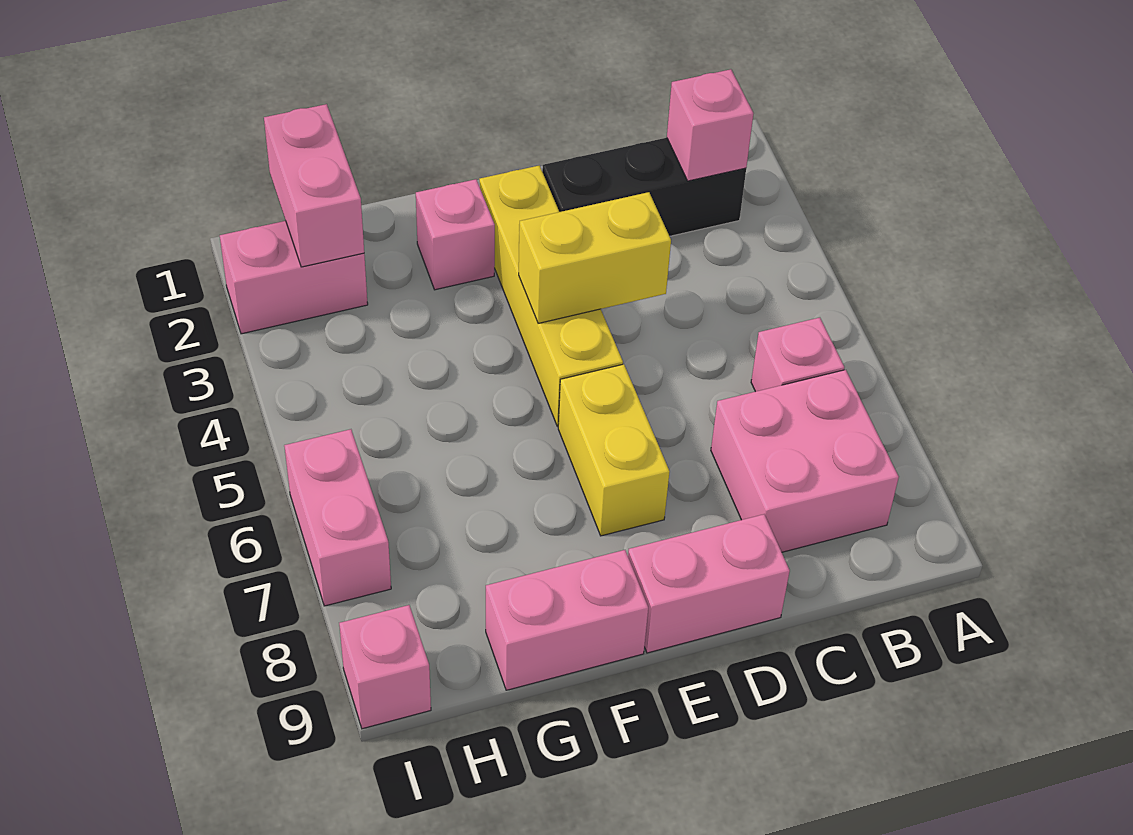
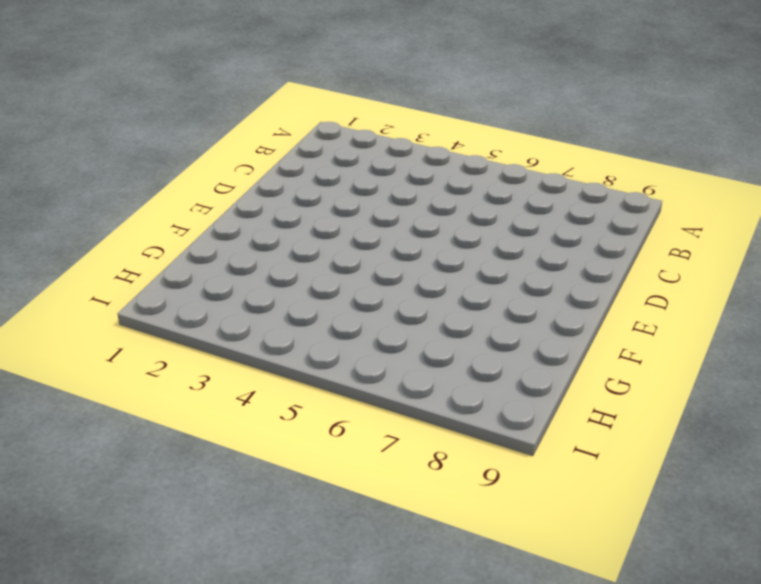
none -> black 1x3 brick [542,138,746,236]
none -> pink 1x1 brick [751,318,844,392]
none -> pink 2x2 brick [711,370,899,552]

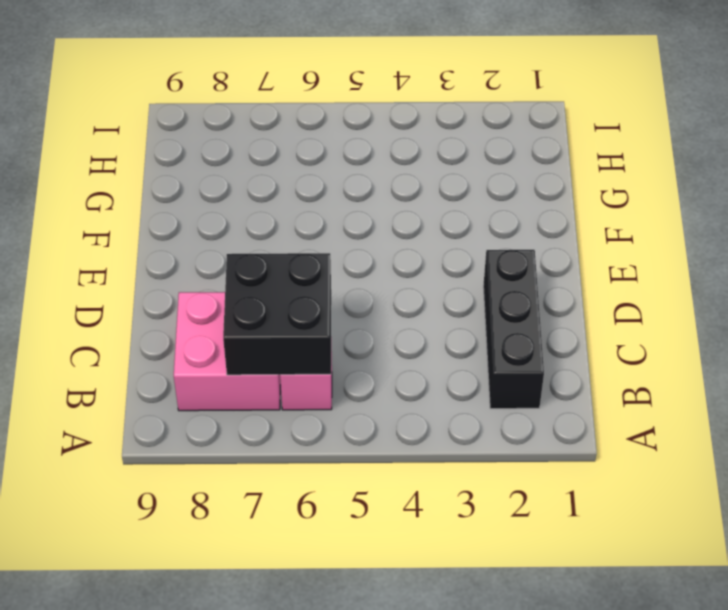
black 2x2 brick [223,253,331,375] -> none
none -> pink 1x2 brick [628,514,790,653]
none -> yellow 1x4 brick [479,166,623,427]
none -> yellow 1x2 brick [558,364,670,536]

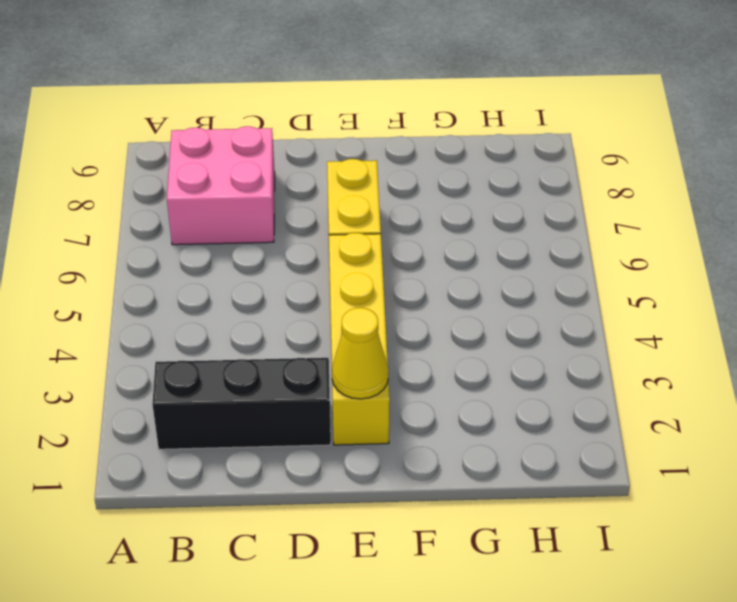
yellow 1x1 cone [332,308,389,399] -> none
none -> pink 1x1 brick [751,318,844,392]
none -> pink 1x2 brick [628,514,790,653]
none -> pink 1x1 brick [416,179,495,290]

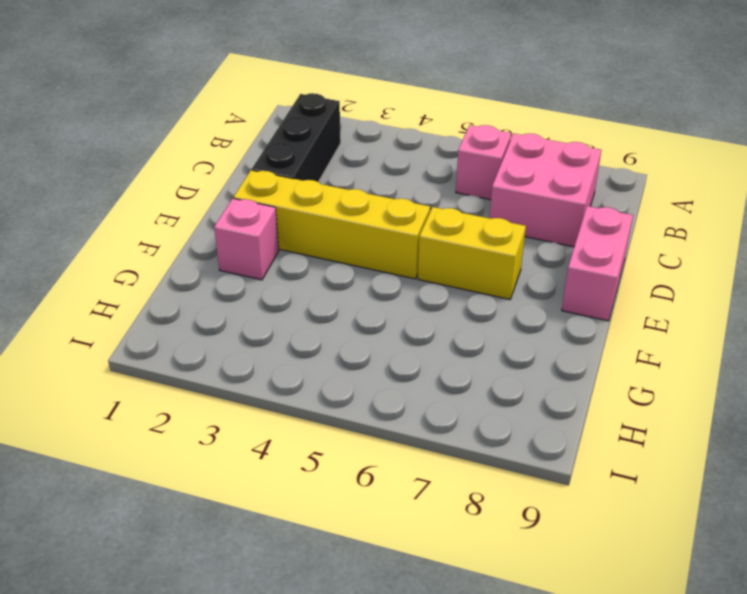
none -> pink 1x2 brick [486,550,648,690]
none -> pink 1x2 brick [220,221,368,334]
none -> pink 1x2 brick [284,429,391,606]

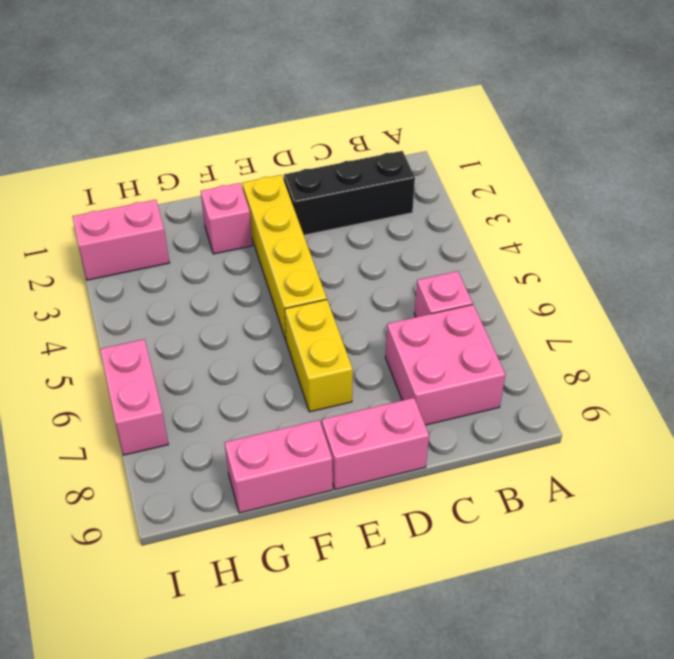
none -> pink 1x1 brick [339,605,431,729]
none -> pink 1x1 brick [667,69,753,181]
none -> yellow 1x2 brick [519,192,671,323]

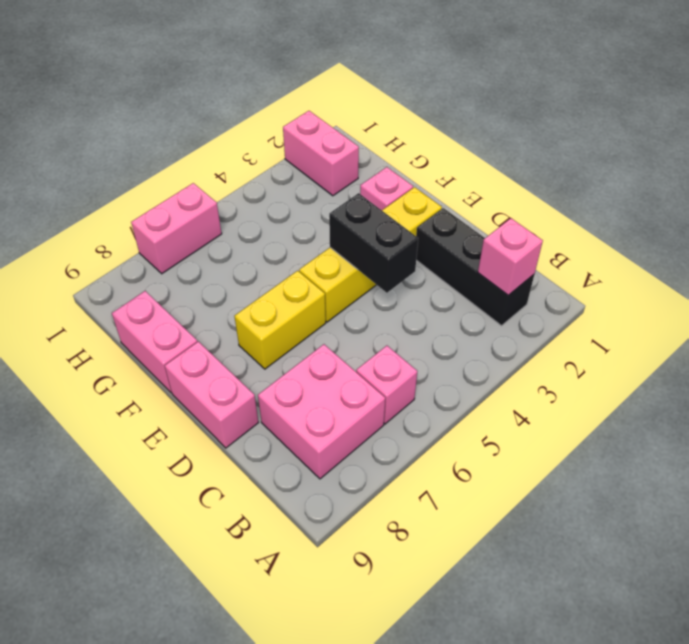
black 1x2 brick [329,193,418,293] -> yellow 1x2 brick [519,192,671,323]
none -> pink 1x1 brick [339,605,431,729]
none -> pink 1x2 brick [264,104,364,267]

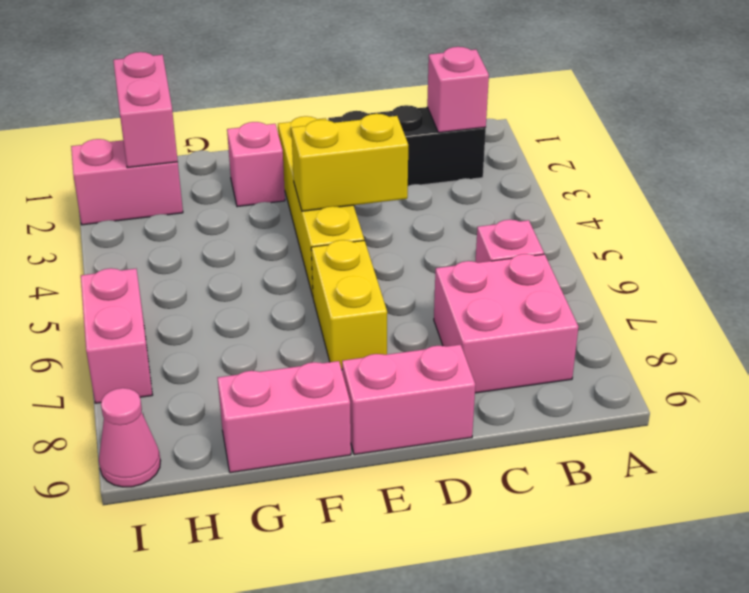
pink 1x1 cone [99,388,160,487] -> pink 1x1 brick [339,605,431,729]

